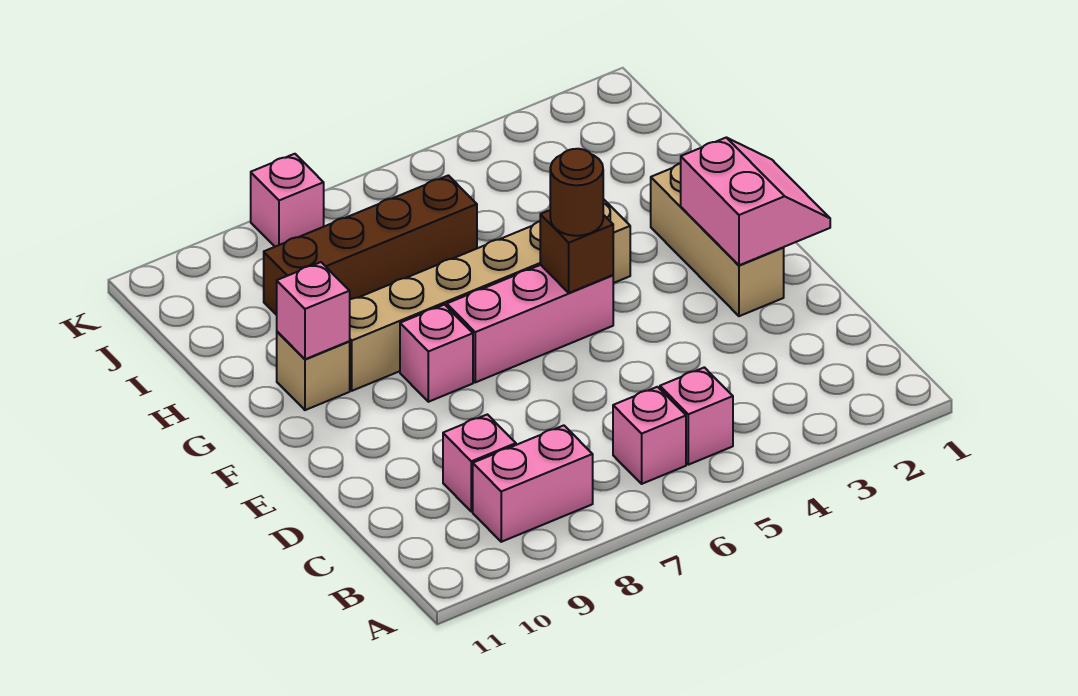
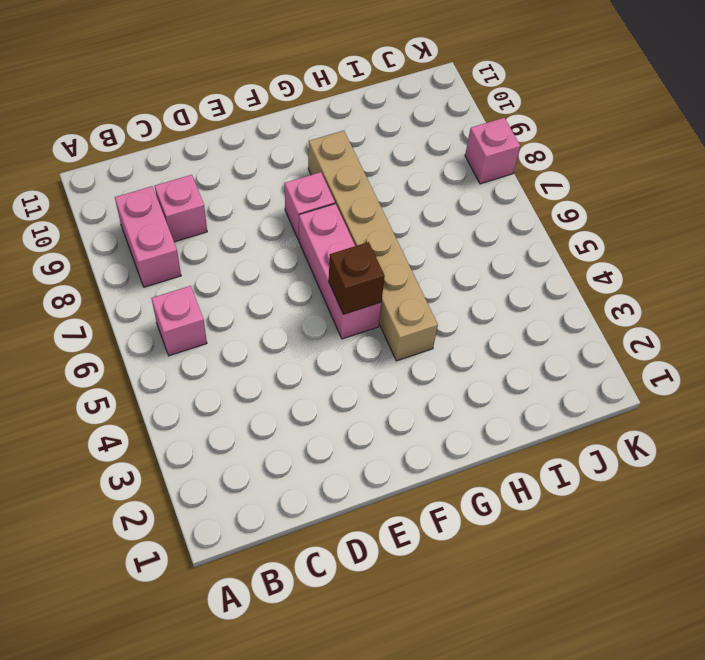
none -> pink 1x1 brick [660,367,733,465]
none -> tan 1x3 brick [651,163,784,316]
none -> tan 1x1 brick [277,332,350,410]

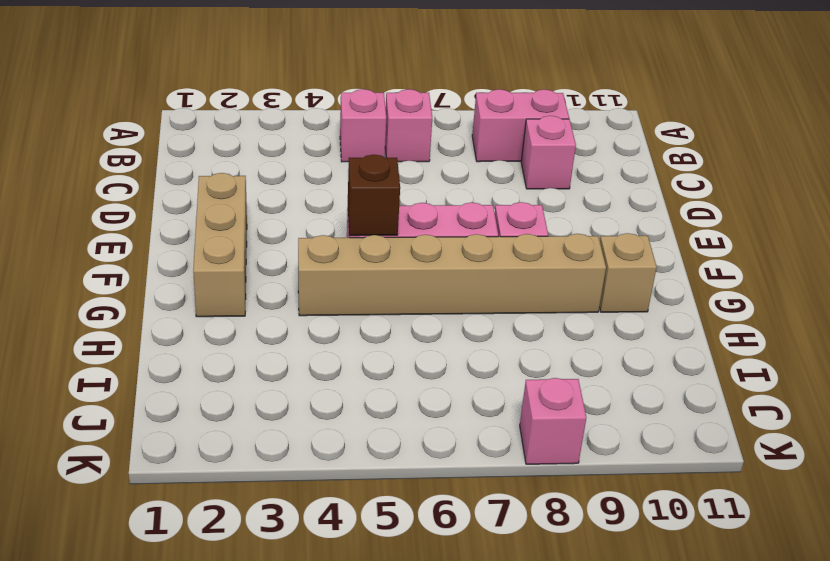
none -> brown 1x4 brick [264,175,477,315]
none -> pink 2x2 slope [681,138,830,265]
none -> pink 1x1 brick [277,262,350,359]

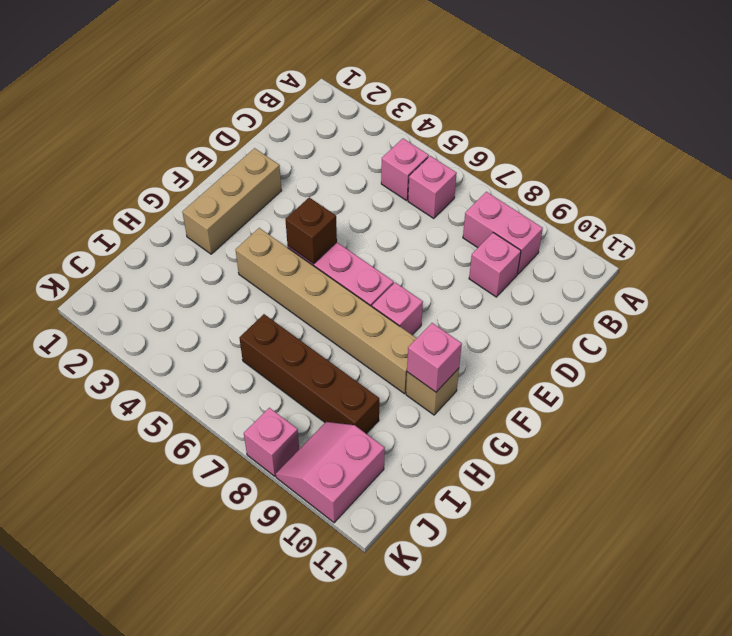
pink 2x2 slope [276,422,385,523] -> pink 2x2 slope moved to [681,138,830,265]
none -> brown 1x1 round brick [550,149,603,236]

